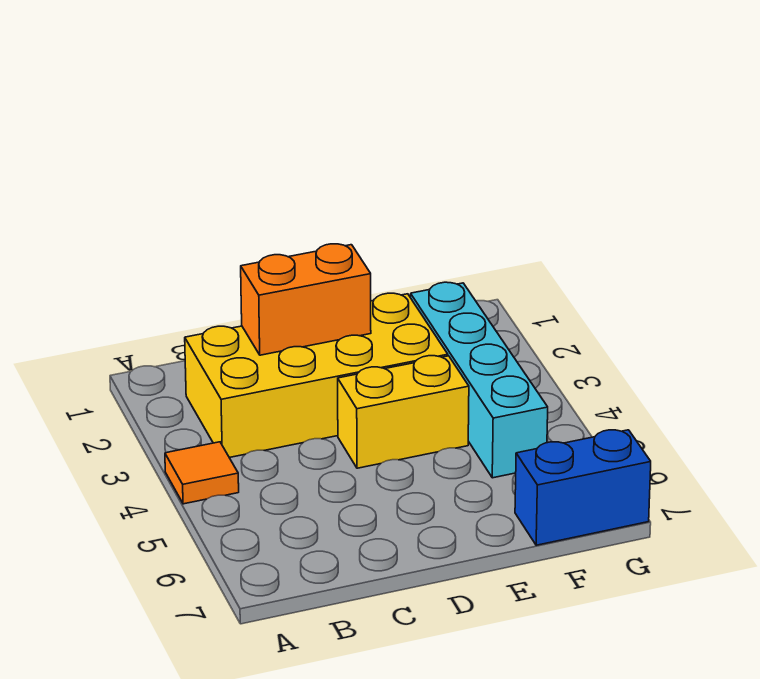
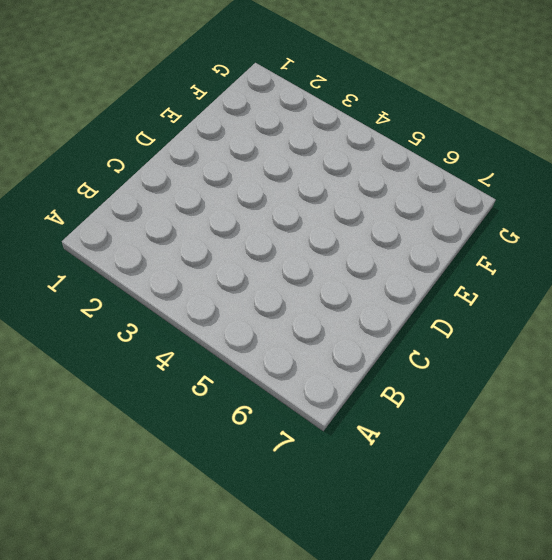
none -> orange 1x1 tile [165,442,239,504]
none -> yellow 2x4 brick [185,293,448,458]

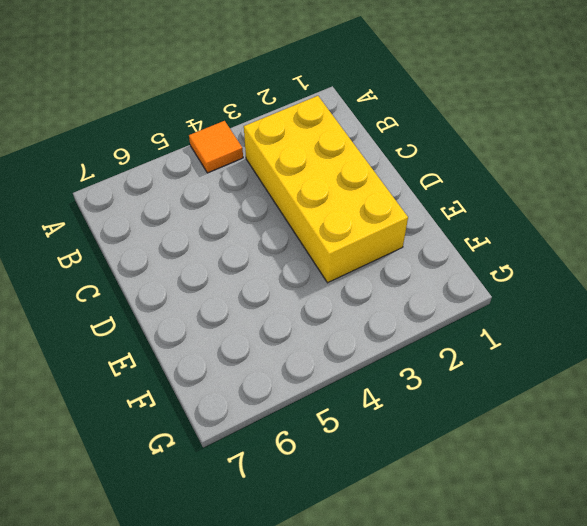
none -> yellow 1x2 brick [338,356,469,468]
none -> cyan 1x4 brick [410,282,548,478]

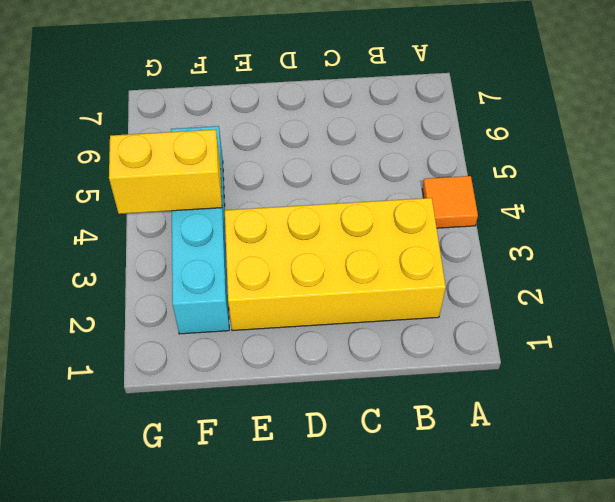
yellow 1x2 brick [109,129,222,214] -> yellow 1x2 brick moved to [338,356,469,468]
none -> blue 1x2 brick [515,430,651,545]
none -> orange 1x2 brick [241,244,371,355]

